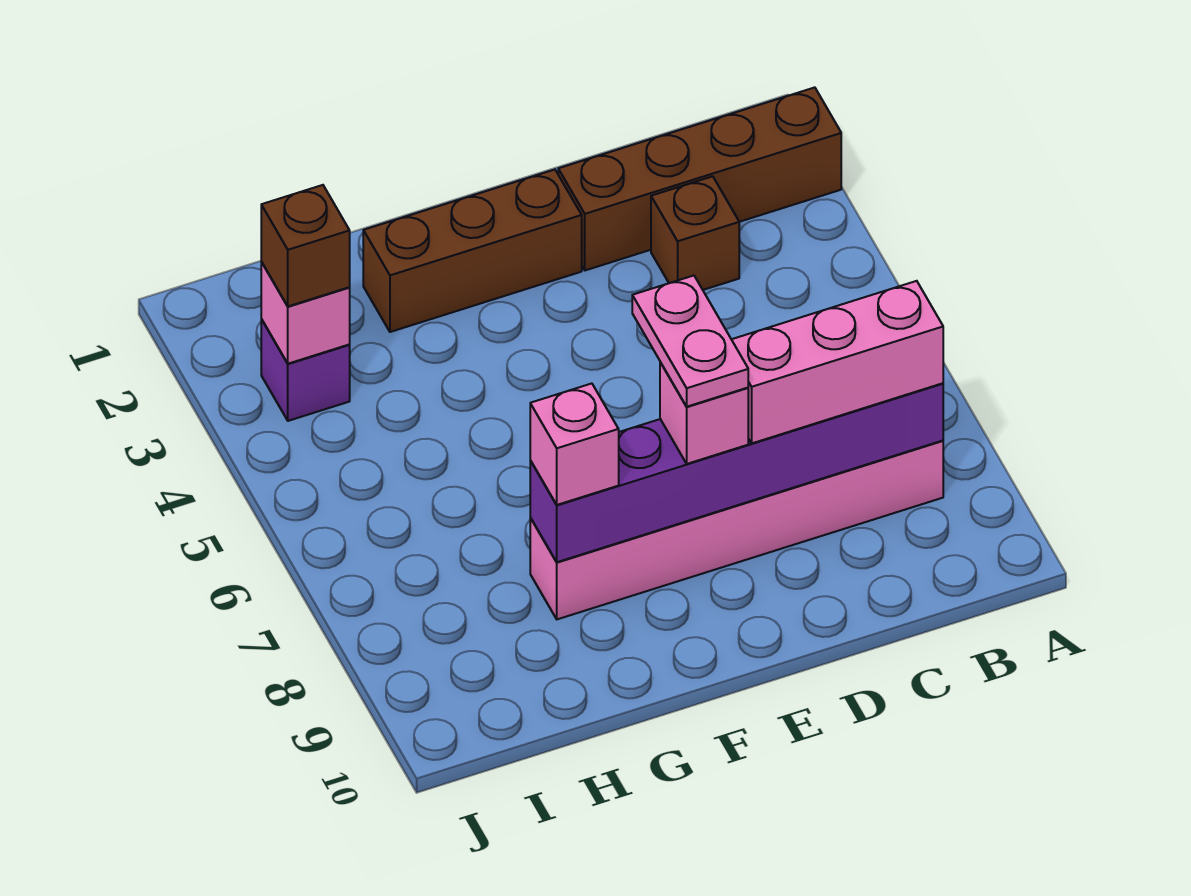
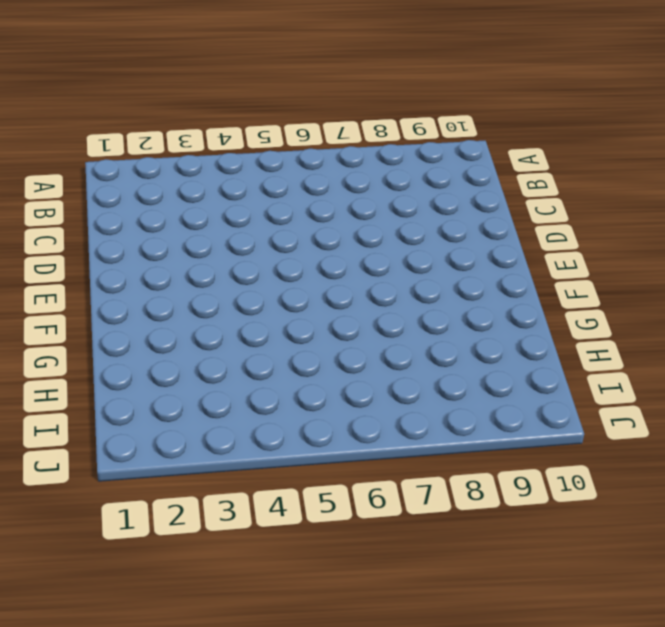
none -> brown 1x4 brick [558,87,841,270]
none -> pink 1x6 brick [530,441,943,619]
none -> brown 1x1 brick [651,176,739,290]

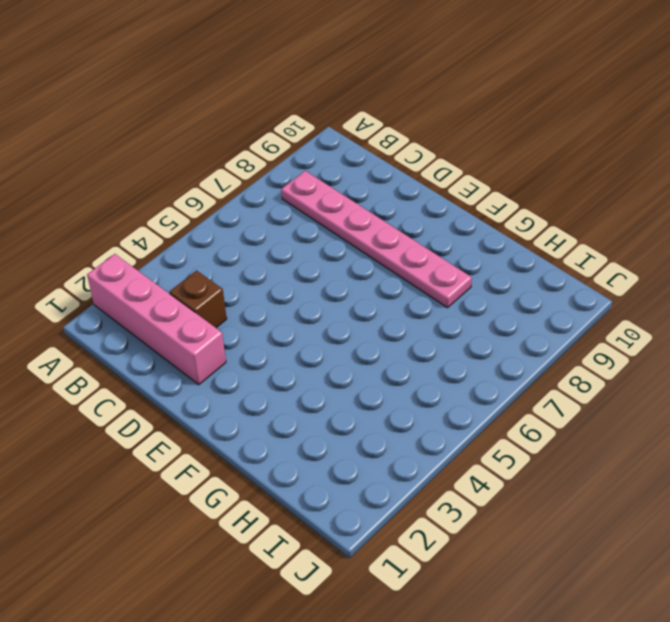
pink 1x4 brick [87,254,226,385] -> brown 1x4 brick [558,87,841,270]
pink 1x6 plate [281,171,472,308] -> pink 1x6 brick [530,441,943,619]
none -> brown 1x3 brick [363,170,582,332]
none -> purple 1x1 brick [261,319,350,421]
none -> purple 1x6 brick [530,383,943,562]

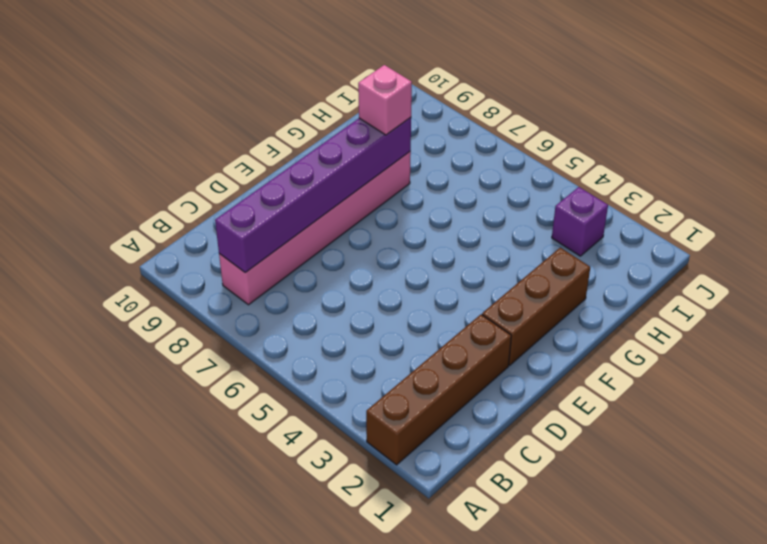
none -> brown 1x1 brick [651,176,739,290]
none -> pink 1x1 brick [261,262,350,364]
none -> pink 1x3 brick [732,281,943,443]

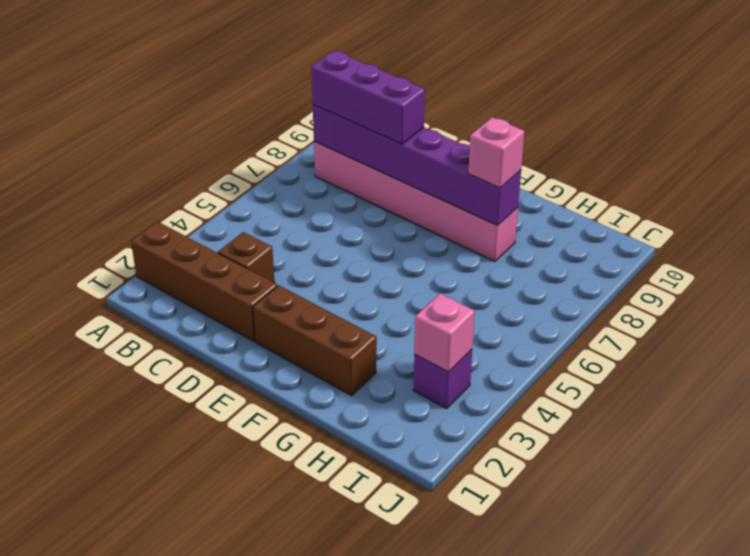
purple 1x3 brick [311,51,425,144] -> pink 1x3 brick [732,281,943,443]
none -> pink 1x1 brick [660,362,748,464]
none -> brown 1x1 brick [261,185,350,306]
none -> pink 1x2 plate [632,276,748,407]

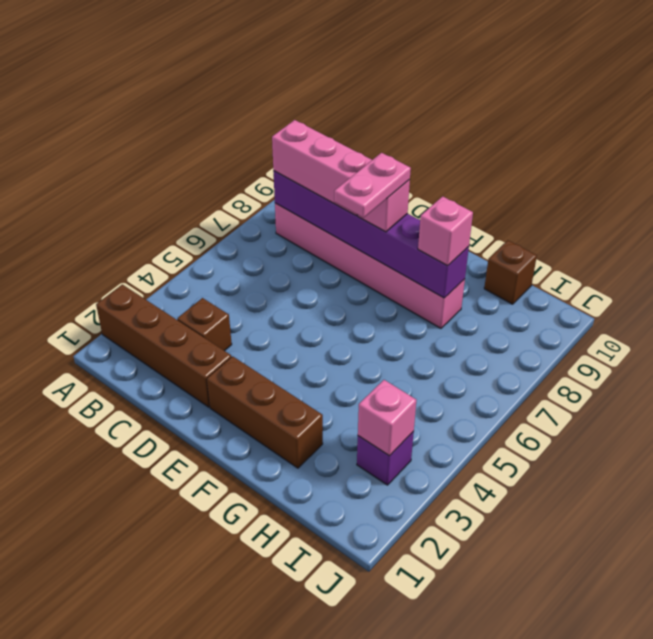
brown 1x1 brick [484,240,537,304] -> brown 1x1 brick moved to [261,185,350,306]

